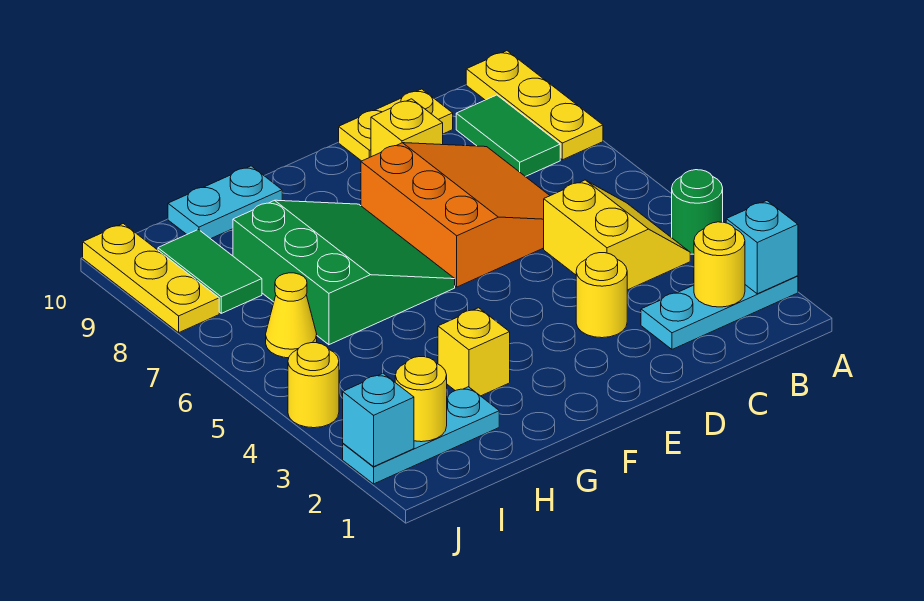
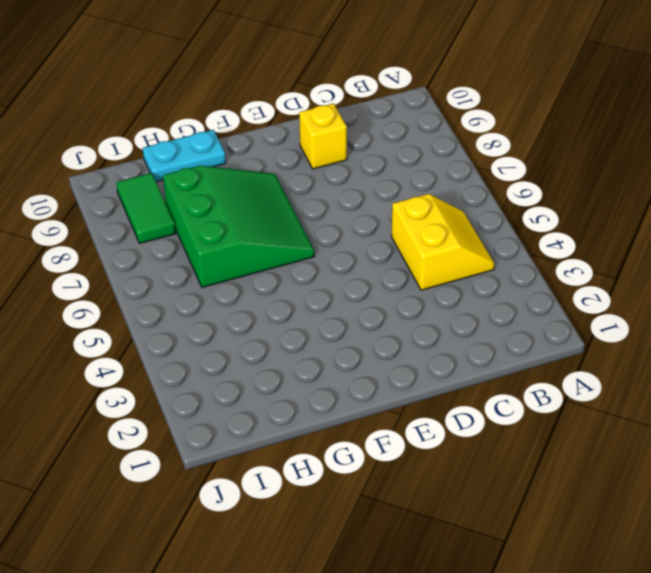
none -> cyan 1x3 plate [641,276,798,349]
none -> green 1x1 round brick [672,170,723,254]
none -> yellow 1x3 plate [466,51,603,160]

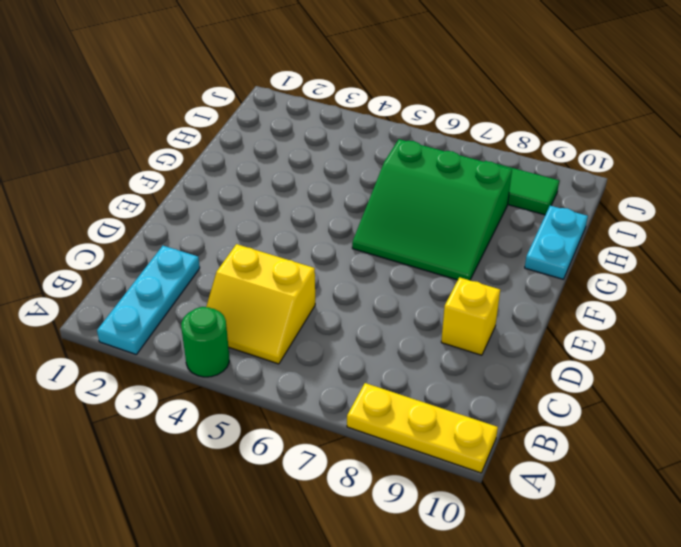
none -> green 1x2 tile [456,95,560,177]
none -> orange 3x3 slope [361,143,550,287]
none -> yellow 1x2 plate [339,89,453,161]

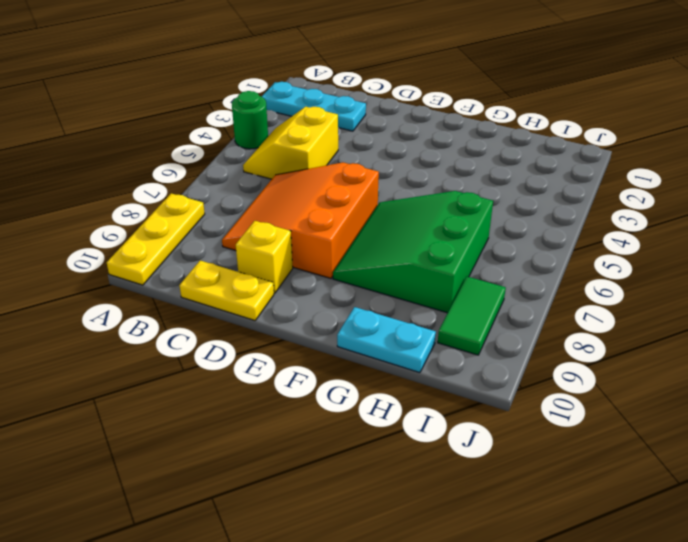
none -> green 1x2 tile [456,95,560,177]
none -> yellow 1x1 round brick [576,253,627,338]
none -> yellow 1x1 brick [438,308,510,396]

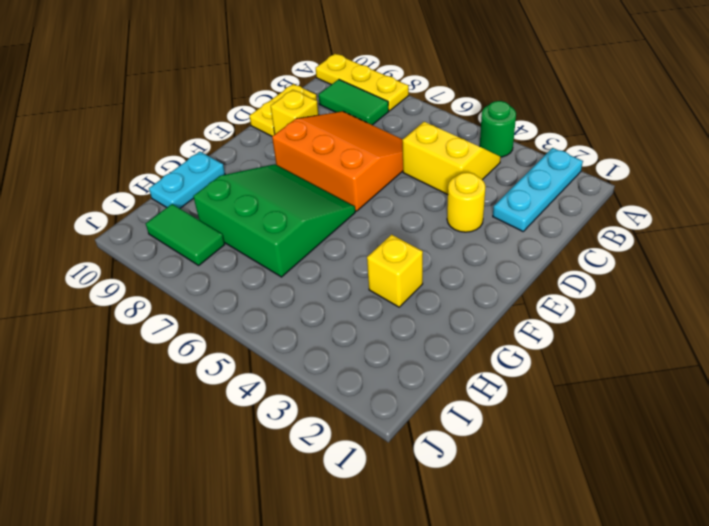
none -> cyan 1x3 plate [343,387,499,484]
none -> yellow 1x1 cone [266,273,317,358]
none -> yellow 1x1 round brick [288,343,339,428]

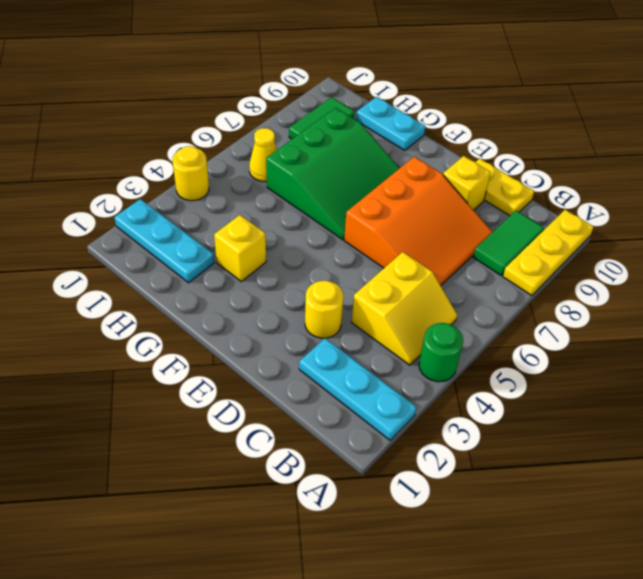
none -> yellow 1x3 plate [83,224,219,333]
none -> cyan 1x1 brick [726,201,798,294]
none -> yellow 1x1 round brick [694,222,745,307]

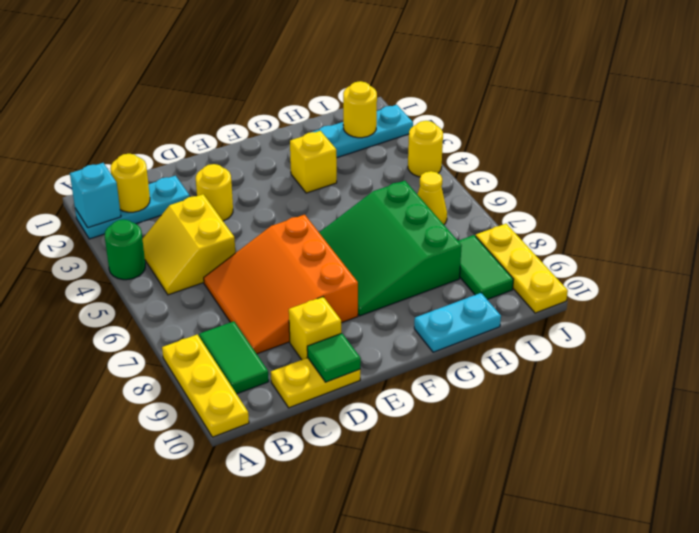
green 1x1 tile [307,333,361,382] -> none
none -> cyan 1x1 brick [343,373,414,467]

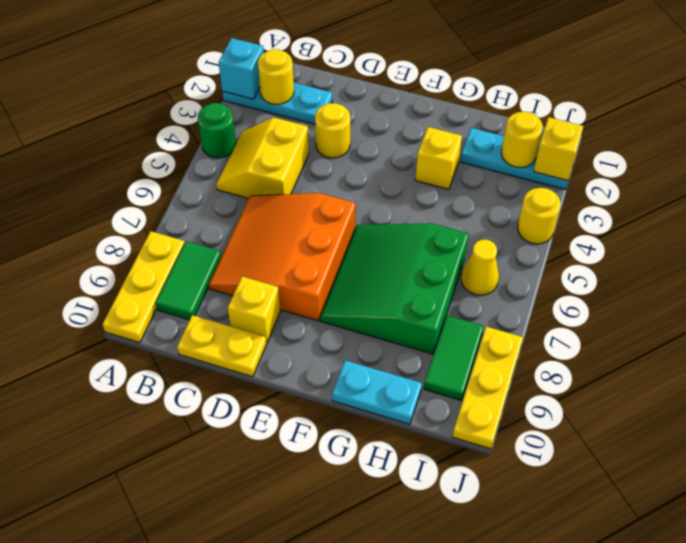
yellow 1x1 brick [534,117,583,181] -> cyan 1x1 brick [343,373,414,467]

